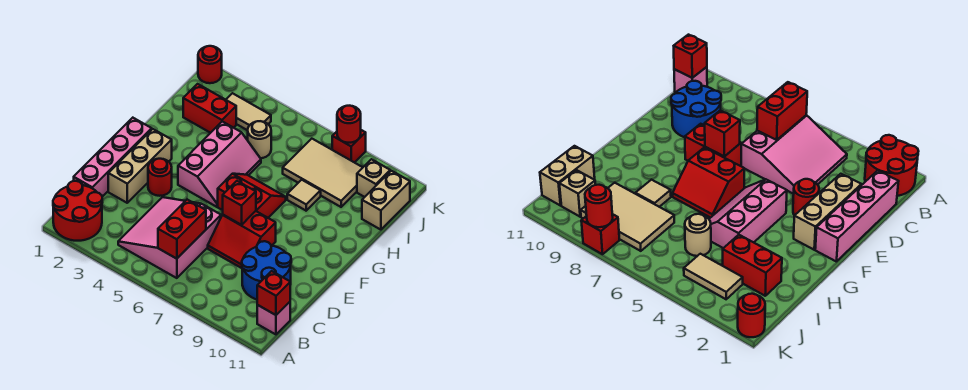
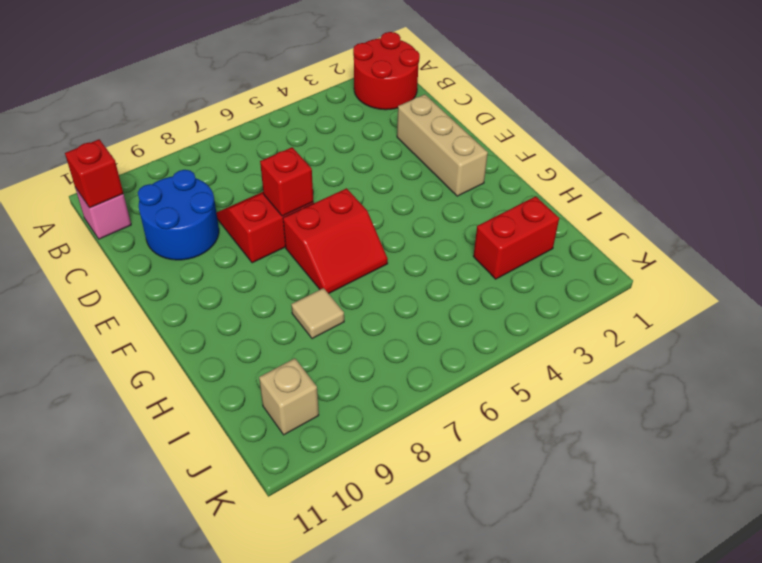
none -> pink 3x3 slope [118,197,221,278]
none -> pink 1x4 brick [74,118,152,197]
none -> red 1x1 round brick [148,159,172,196]

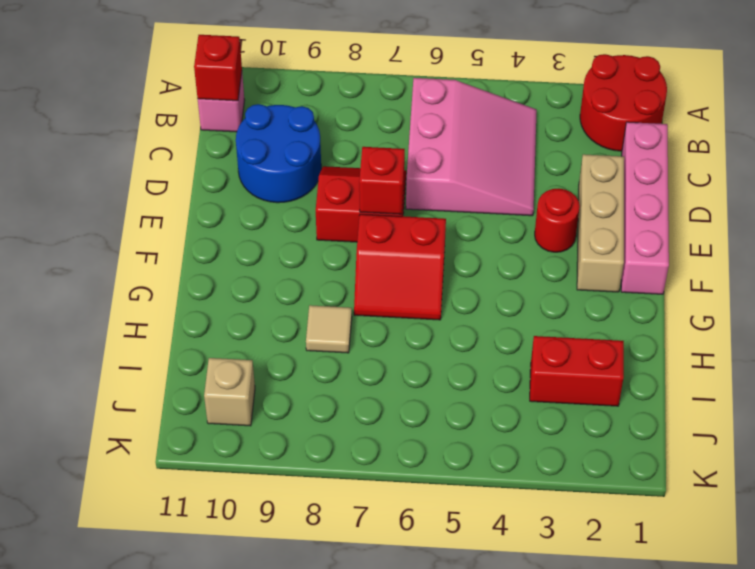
none -> pink 2x3 slope [178,121,261,207]
none -> tan 1x1 round brick [248,121,271,158]
none -> tan 2x3 tile [283,139,363,207]

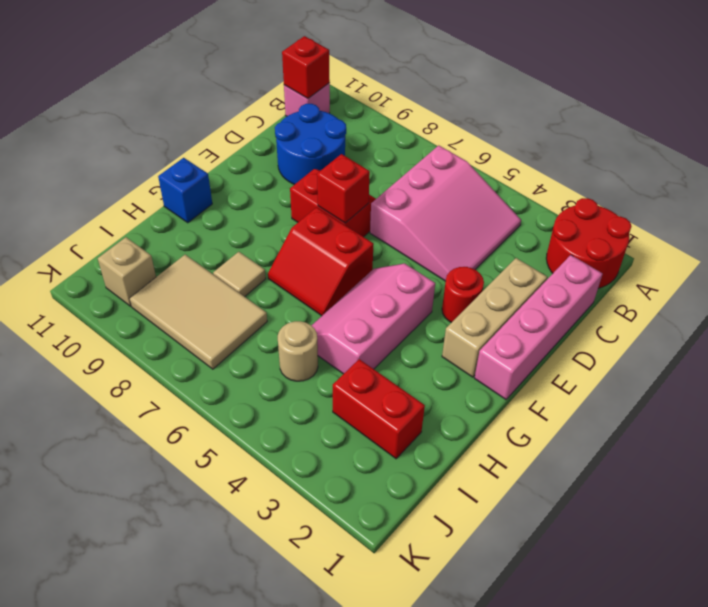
blue 1x1 brick [158,158,212,223] -> none
none -> tan 1x2 brick [362,171,410,230]
none -> tan 1x2 tile [226,93,271,130]
none -> red 1x1 round brick [198,46,222,83]

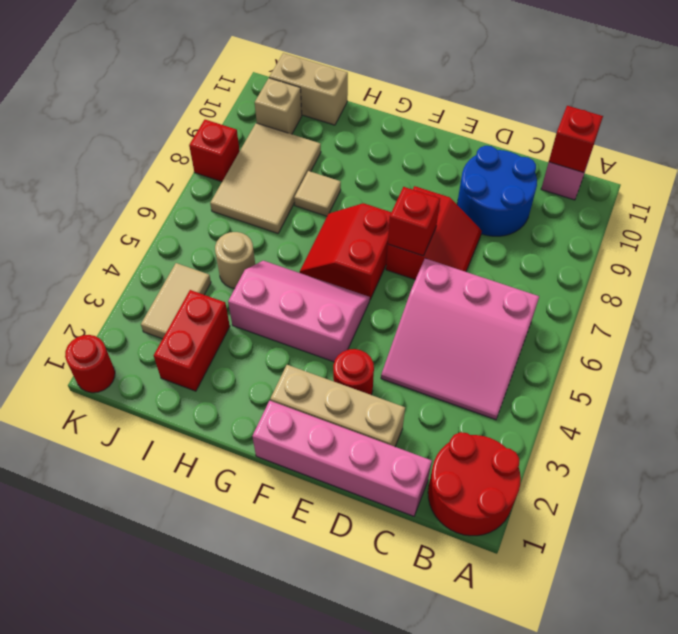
none -> red 1x2 brick [158,200,206,259]
none -> red 1x1 round brick [337,106,361,143]

